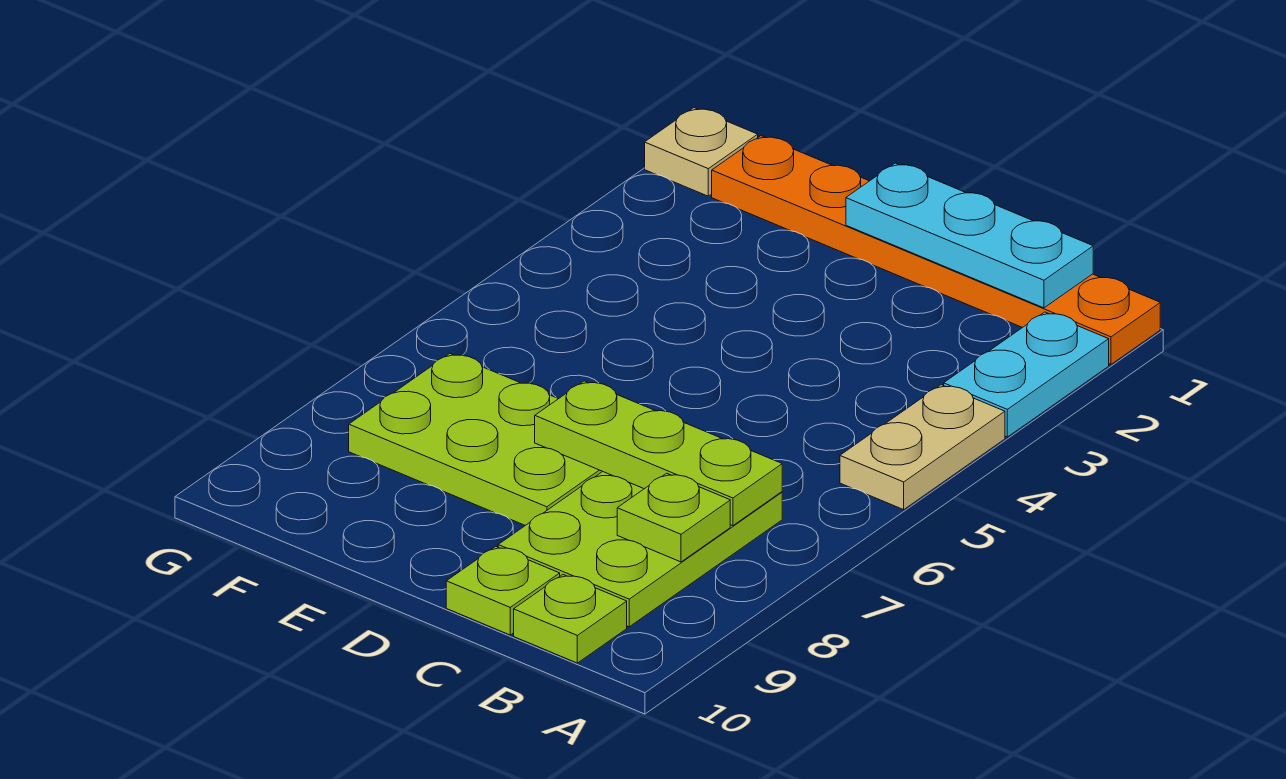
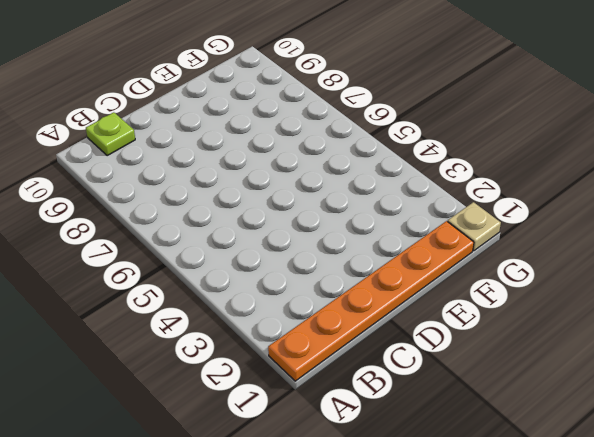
none -> cyan 1x2 plate [944,312,1109,437]
none -> tan 1x2 plate [840,385,1005,510]

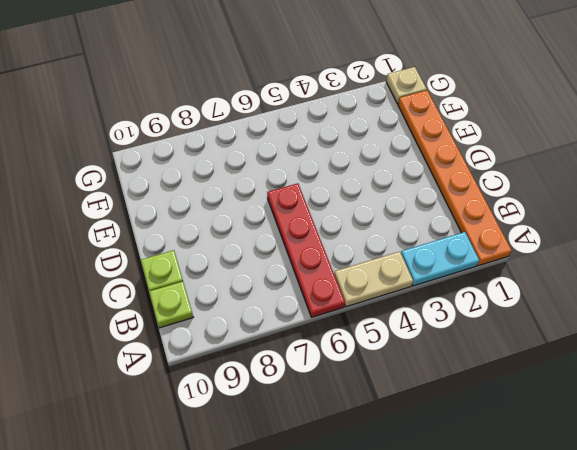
red 1x4 plate [267,183,345,317] -> none
none -> lime 2x3 plate [498,471,782,627]
none -> lime 2x3 plate [349,354,602,525]

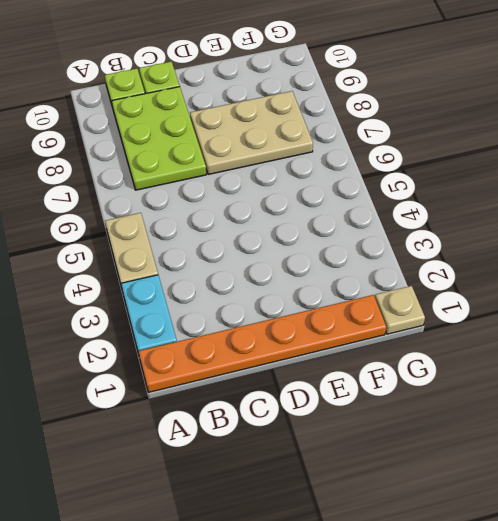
tan 2x3 plate [190,91,313,175] -> lime 2x3 plate [349,354,602,525]
none -> cyan 1x3 plate [846,163,1093,308]
none -> lime 1x3 plate [535,381,782,526]

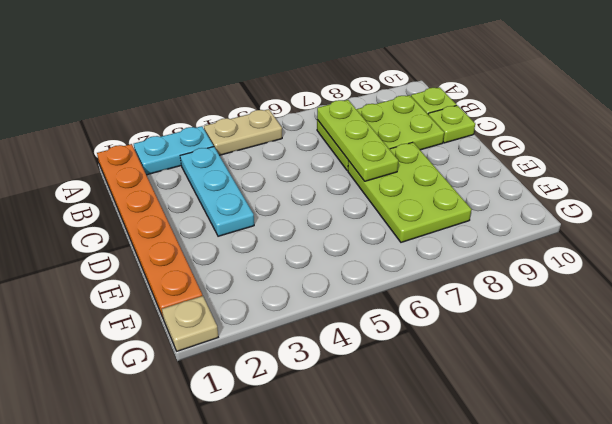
cyan 1x3 plate [180,147,254,236] -> cyan 1x3 plate moved to [846,163,1093,308]
none -> lime 1x1 plate [617,473,730,562]

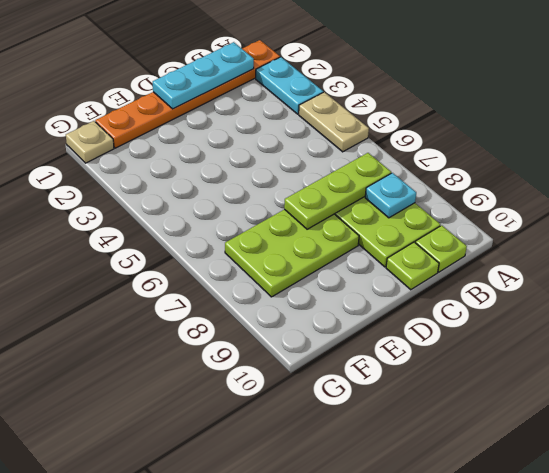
cyan 1x1 plate [365,173,416,218] -> lime 1x1 plate [617,473,730,562]

